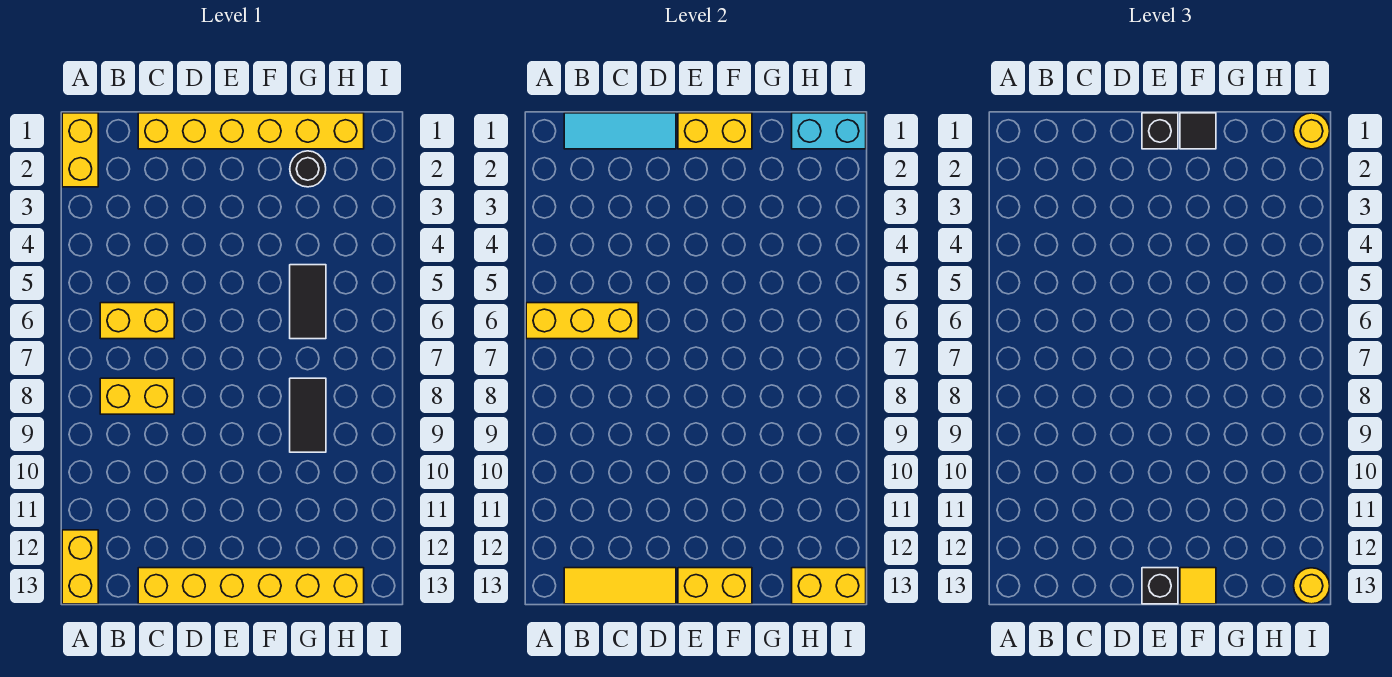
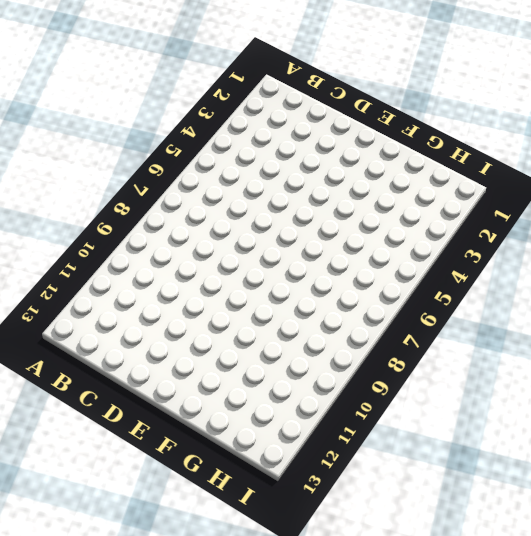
none -> yellow 1x2 brick [62,113,98,187]
none -> yellow 1x2 brick [62,530,98,604]
none -> yellow 1x2 brick [100,303,174,339]

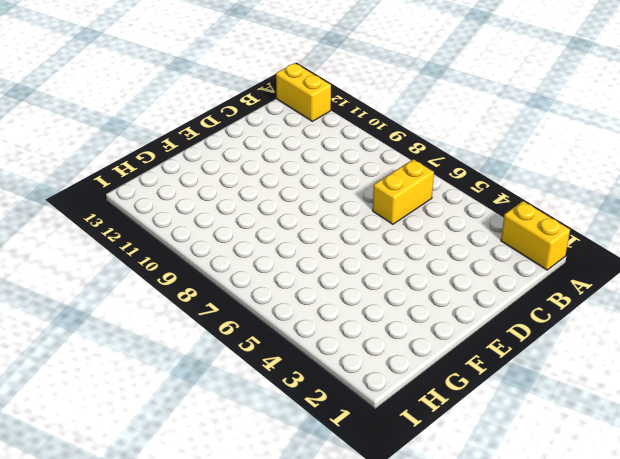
none -> yellow 1x2 brick [100,378,174,414]
none -> yellow 1x6 brick [138,113,364,149]
none -> yellow 1x6 brick [138,568,364,604]

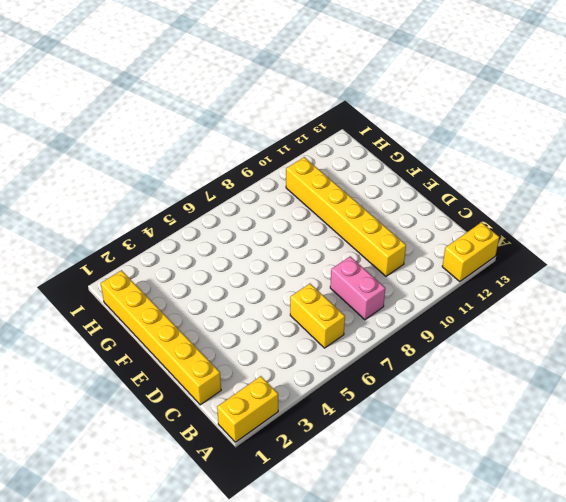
pink 1x2 brick [330,257,385,320] -> yellow 1x2 brick [100,378,174,414]
yellow 1x6 brick [286,157,406,276] -> yellow 1x6 brick moved to [138,568,364,604]
none -> black 1x1 round brick [290,151,326,187]
none -> black 1x2 tile [290,265,326,339]
none -> black 1x2 tile [290,378,326,452]

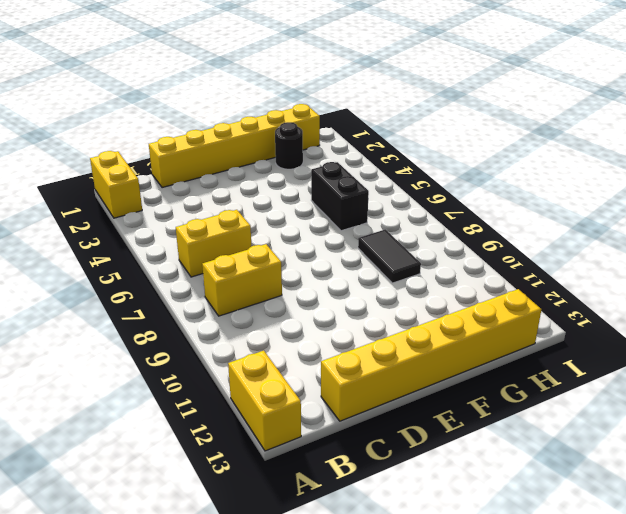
black 1x2 brick [311,162,369,231] -> black 1x2 tile [290,265,326,339]
none -> yellow 1x3 brick [526,303,638,339]
none -> cyan 1x3 tile [564,113,676,149]
none -> yellow 1x3 tile [564,568,676,604]

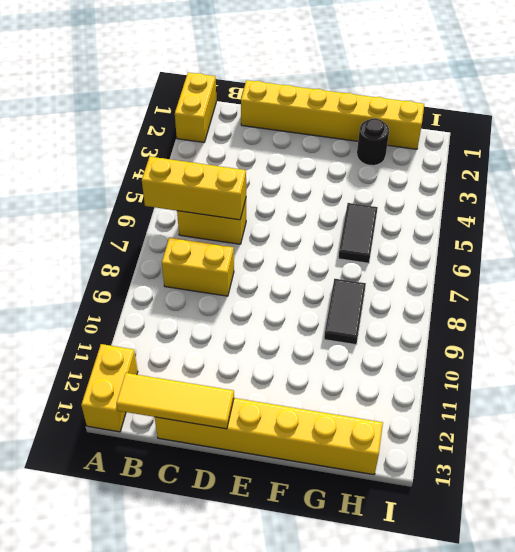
none -> cyan 1x3 tile [564,113,676,149]
none -> yellow 1x2 brick [678,113,752,149]
none -> yellow 1x2 brick [678,568,752,604]

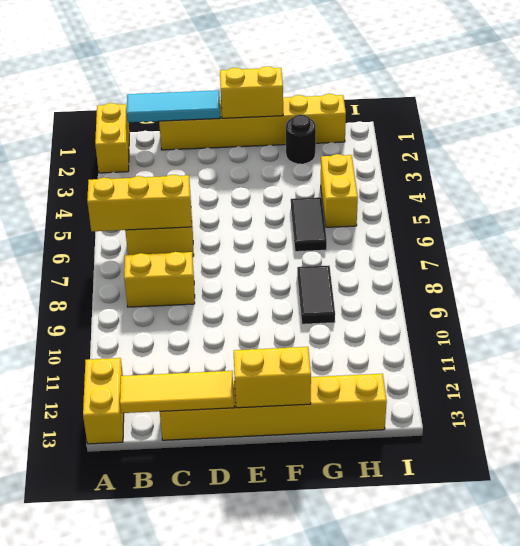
yellow 1x2 brick [321,154,358,227] -> yellow 1x2 brick turned to [792,568,866,604]
none -> cyan 1x2 brick [792,113,866,149]
none -> black 1x1 brick [1142,113,1178,149]
none -> black 1x1 brick [1142,568,1178,604]

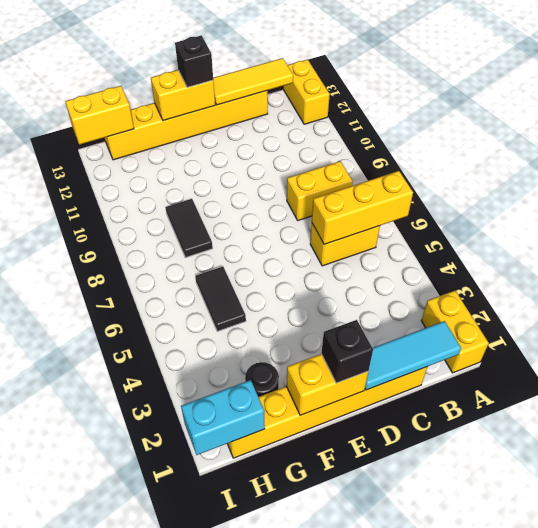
none -> black 1x1 tile [1180,113,1216,149]
none -> yellow 1x1 tile [1180,568,1216,604]
none -> yellow 1x1 round brick [1294,113,1330,149]

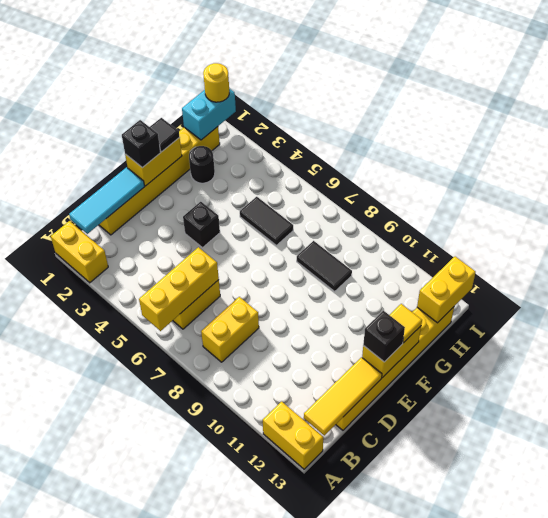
black 1x1 brick [183,202,220,248] -> none
none -> yellow 1x1 round brick [1294,568,1330,604]

